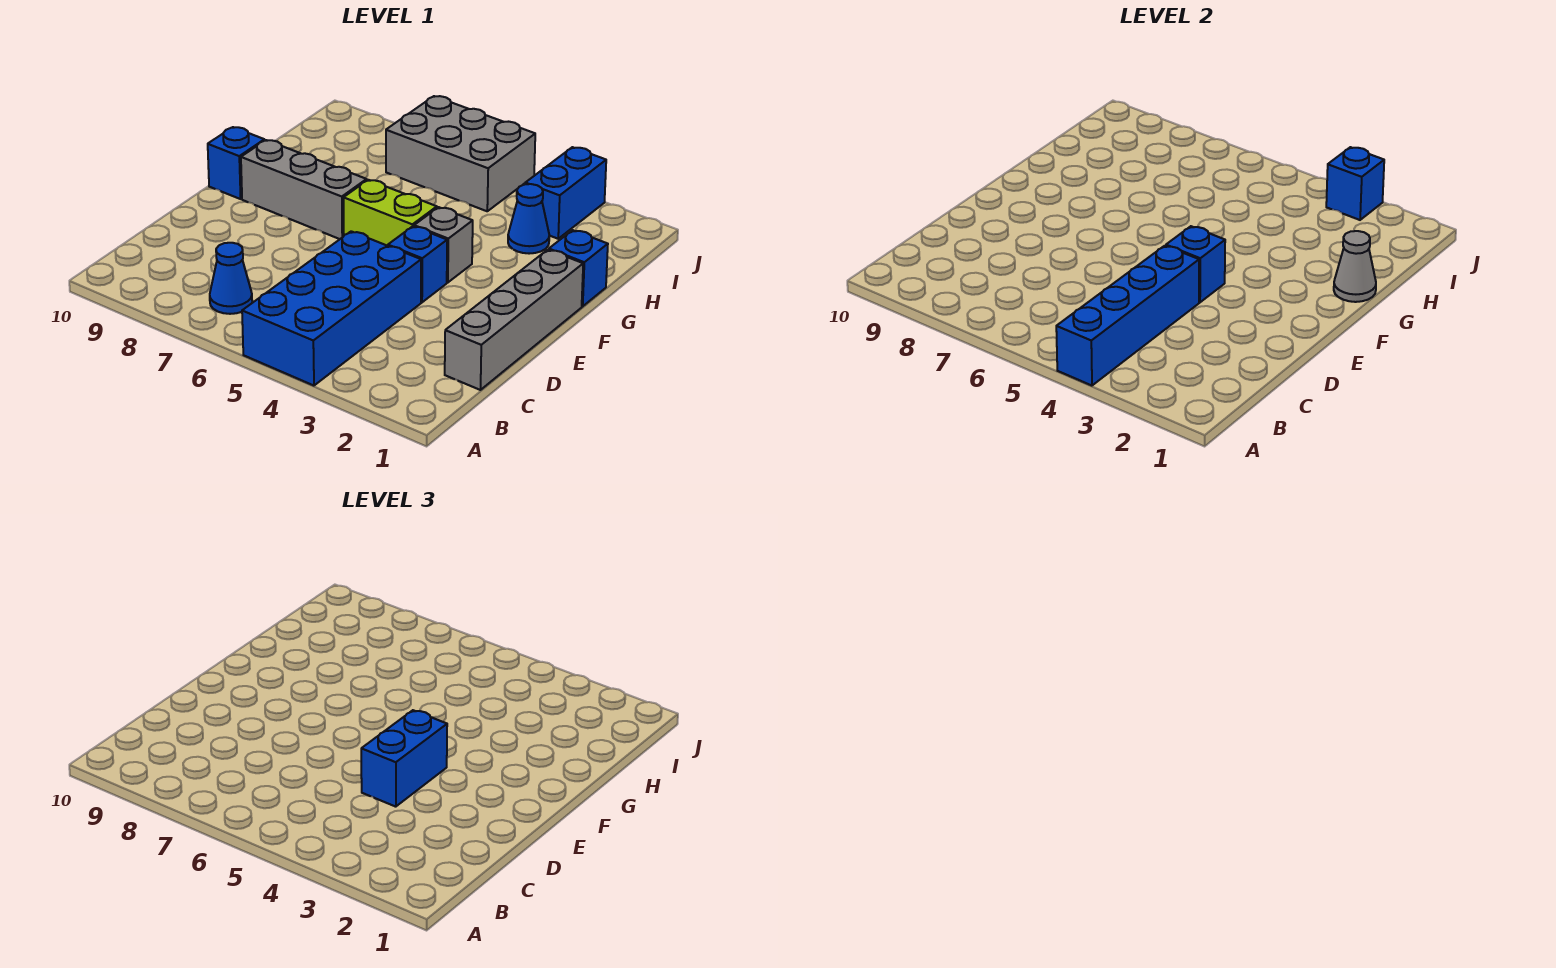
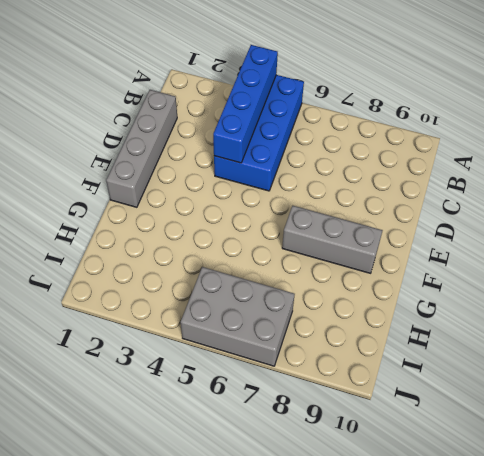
none -> blue 1x1 cone [210,243,252,314]
none -> blue 1x1 brick [388,226,447,302]
none -> grey 1x1 brick [414,207,473,283]

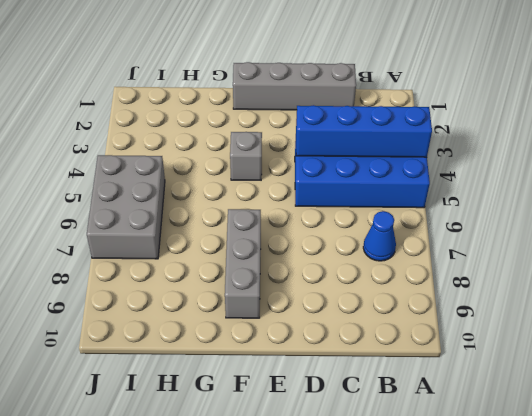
none -> blue 1x1 brick [388,226,447,302]
none -> lime 1x2 brick [344,180,437,246]
none -> blue 1x1 brick [208,127,264,199]

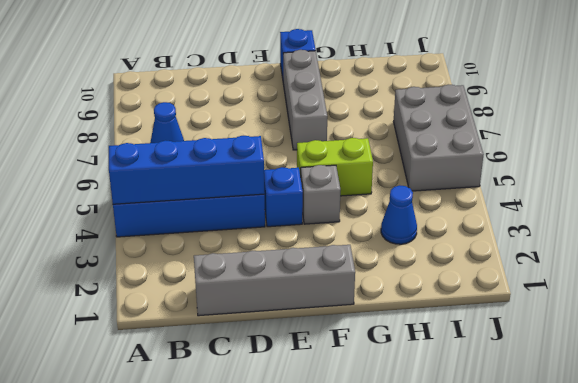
lime 1x2 brick [297,138,373,196] -> lime 1x2 brick turned to [344,180,437,246]
none -> blue 1x1 brick [549,230,608,306]
none -> blue 1x2 brick [525,147,606,239]
none -> blue 1x1 brick [1166,226,1225,302]

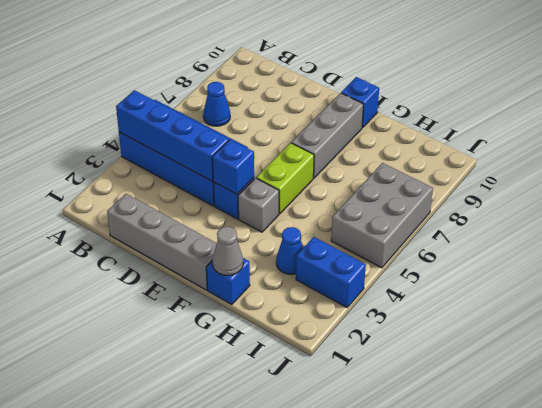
none -> blue 1x1 brick [1326,147,1384,220]
none -> blue 1x2 brick [361,710,447,807]

